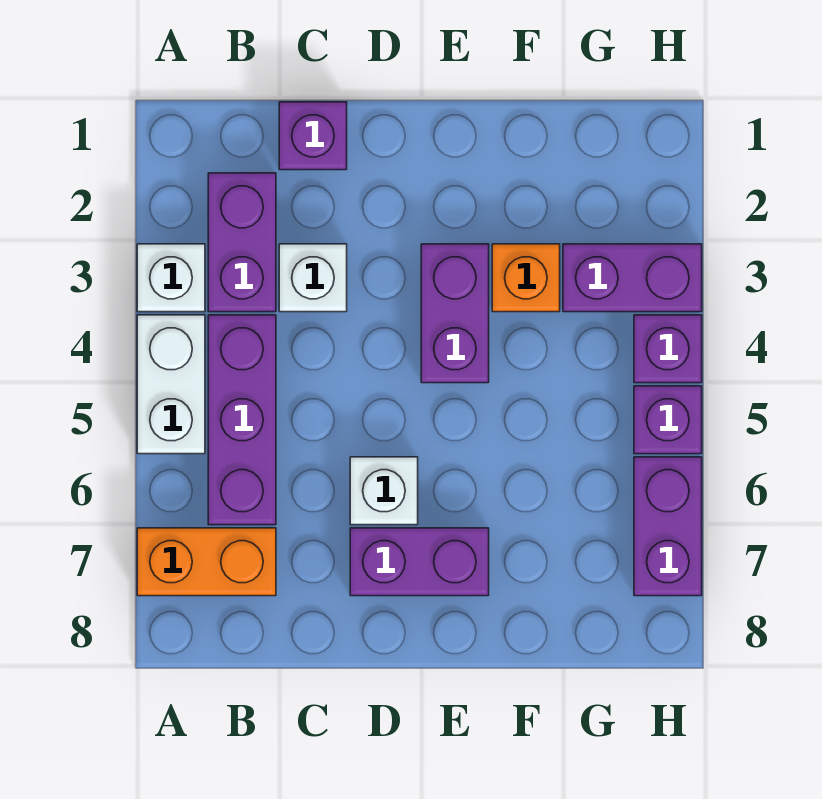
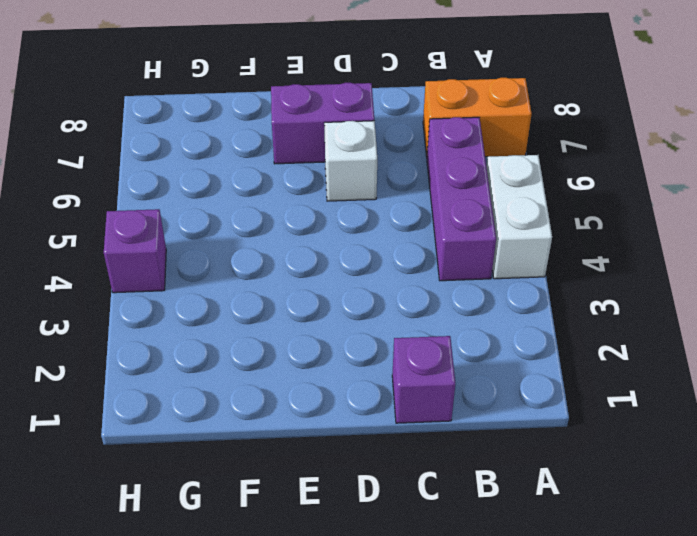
none -> white 1x1 brick [137,244,205,312]
none -> purple 1x2 brick [208,173,276,312]
none -> white 1x1 brick [279,244,347,312]

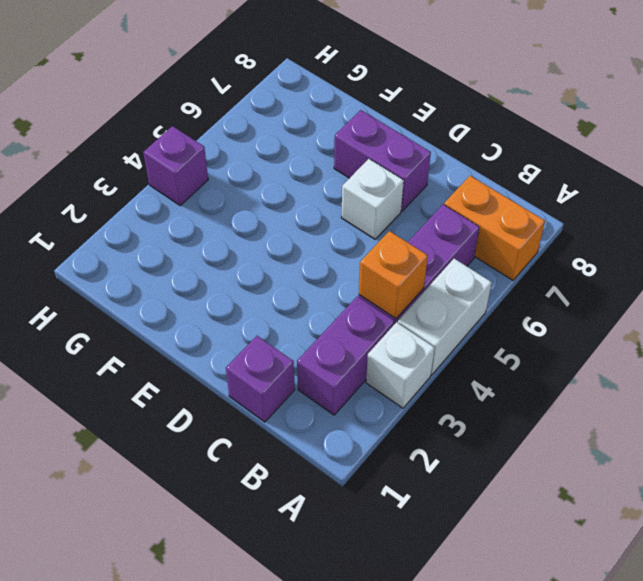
orange 1x1 brick [359,231,428,319] -> orange 1x1 brick moved to [492,244,560,312]
none -> white 1x1 brick [279,244,347,312]
none -> purple 1x2 brick [421,244,489,383]
none -> purple 1x2 brick [563,244,702,312]

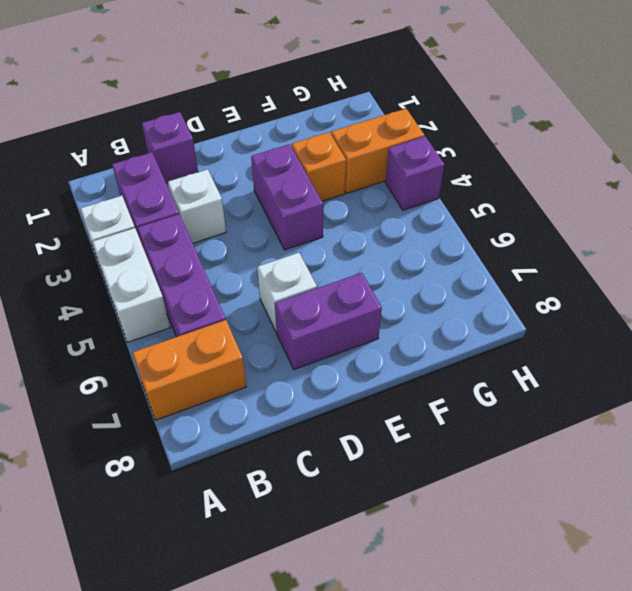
orange 1x2 brick [331,109,424,193] -> purple 1x2 brick [563,244,702,312]
none -> purple 1x1 brick [634,386,702,454]
none -> purple 1x2 brick [634,457,702,596]

